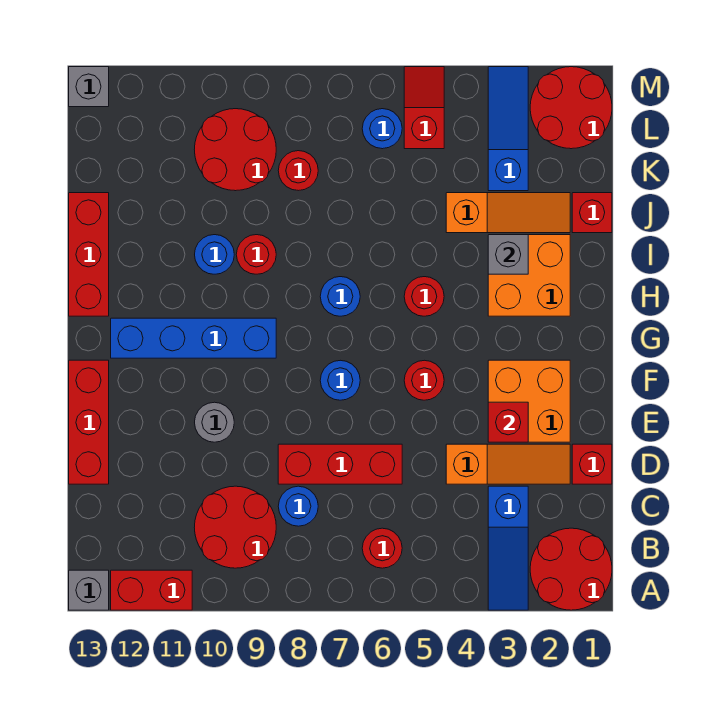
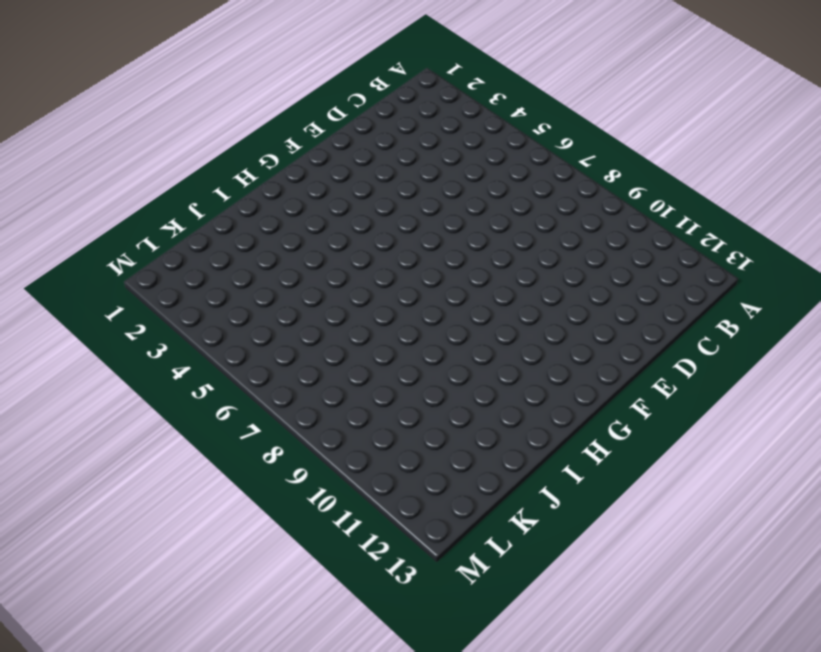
none -> red 2x2 round brick [530,528,612,610]
none -> blue 1x3 slope [488,486,528,610]
none -> red 1x2 brick [111,570,192,610]
none -> grey 1x1 brick [69,570,109,610]

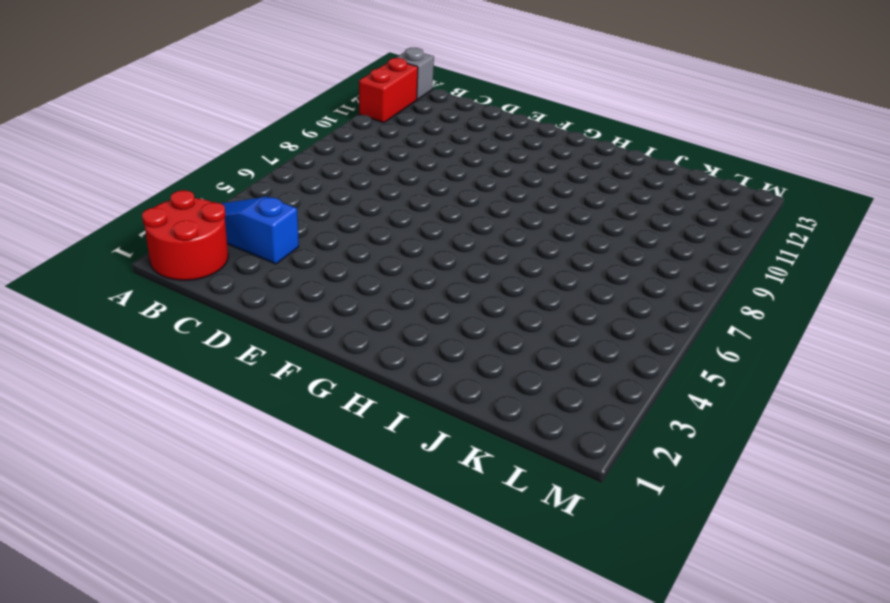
none -> red 1x1 round brick [362,528,402,568]
none -> red 2x2 round brick [194,486,276,568]
none -> blue 1x1 round brick [278,486,318,526]
none -> red 1x1 brick [572,444,612,484]

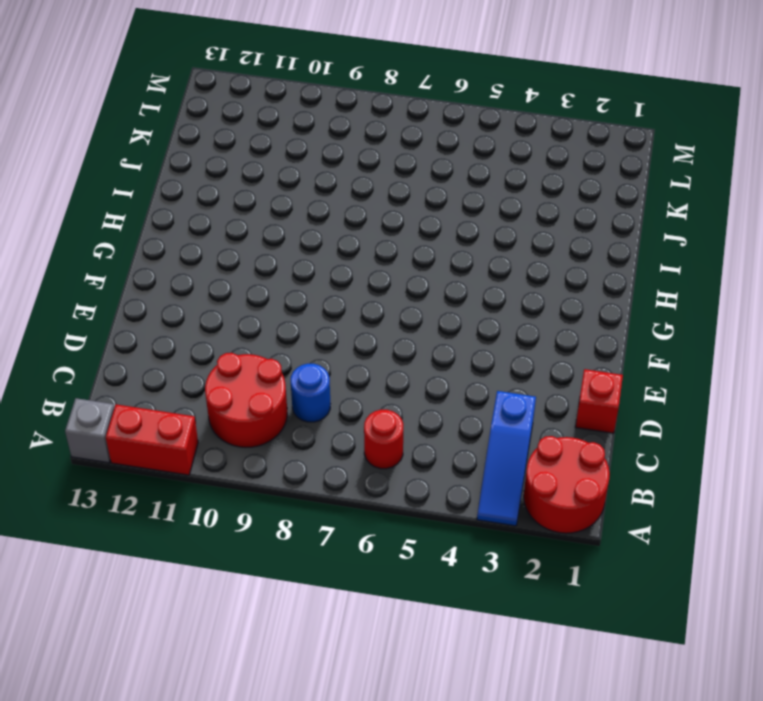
none -> orange 1x3 slope [446,444,570,484]
none -> red 1x3 brick [278,444,402,484]
none -> red 1x3 brick [69,360,109,484]
none -> orange 2x2 brick [488,360,570,442]

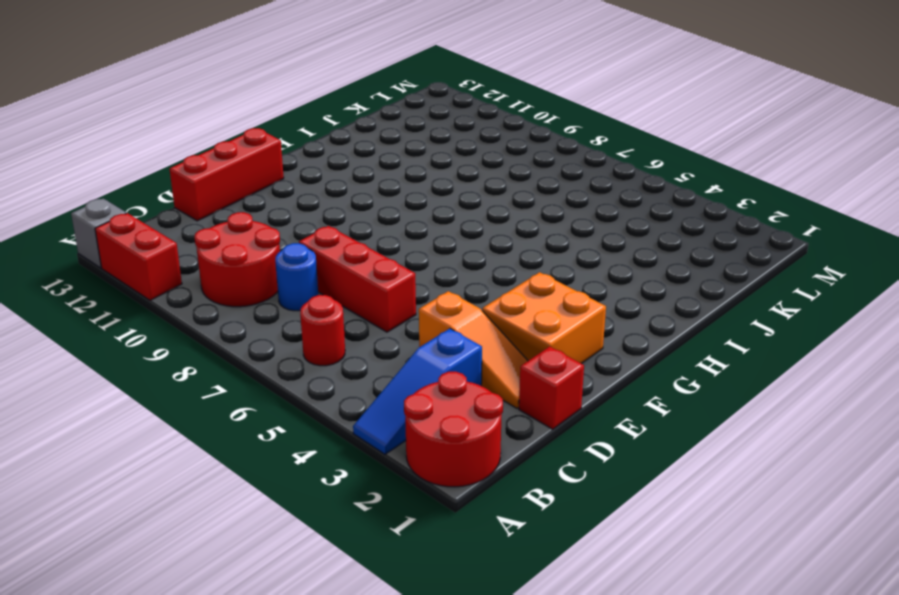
none -> grey 1x1 round brick [195,402,234,442]
none -> red 1x1 round brick [404,360,444,400]
none -> blue 1x1 round brick [320,360,360,400]
none -> blue 1x4 brick [111,318,276,358]

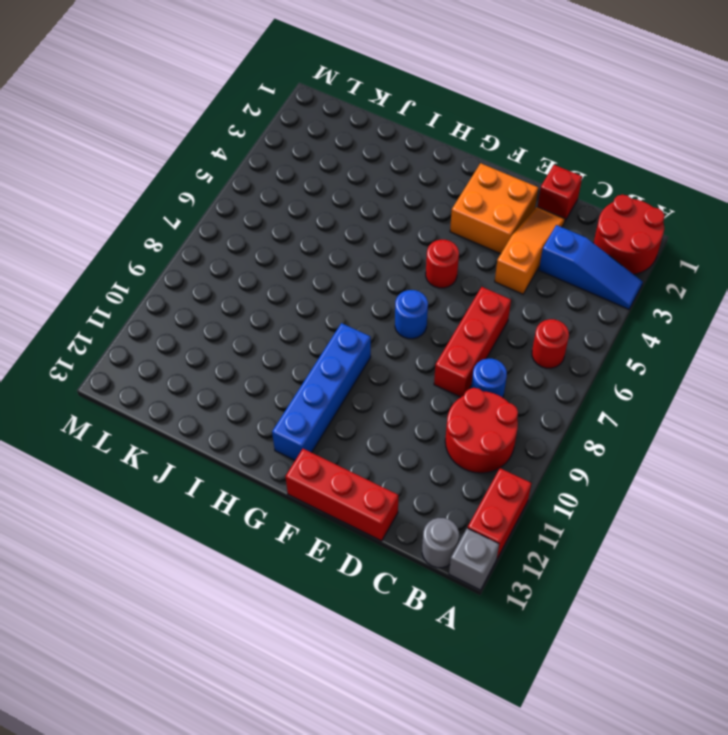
grey 1x1 round brick [422,518,459,568] -> grey 1x1 round brick moved to [195,402,234,442]
none -> orange 2x2 brick [488,235,570,316]
none -> red 1x1 round brick [404,277,444,316]
none -> blue 1x1 round brick [320,277,360,316]
none -> red 1x3 brick [69,193,109,316]

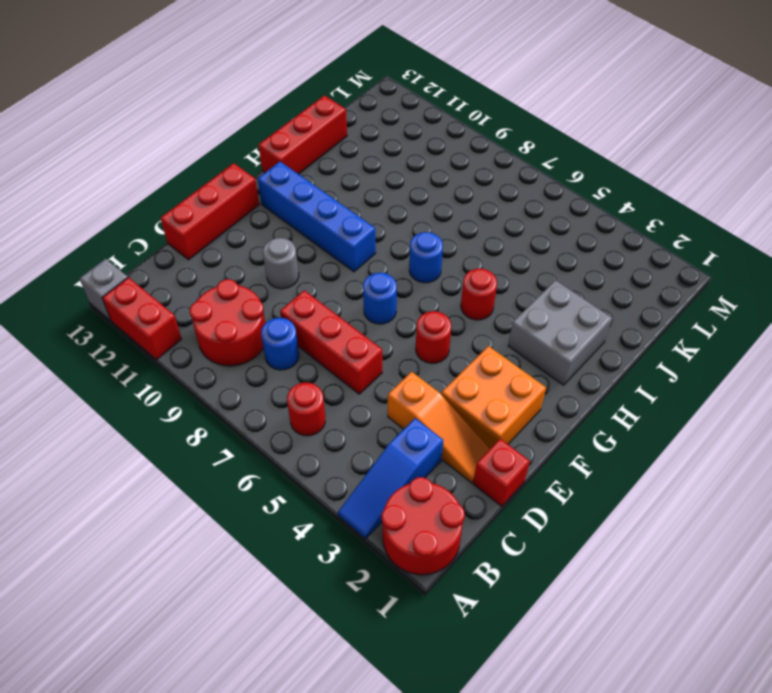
grey 2x2 brick [508,280,612,385] -> orange 2x2 brick [488,235,570,316]
none -> red 1x1 round brick [236,235,276,274]
none -> blue 1x1 round brick [195,235,234,274]
none -> red 1x1 brick [572,193,612,233]
none -> orange 1x3 slope [446,193,570,233]

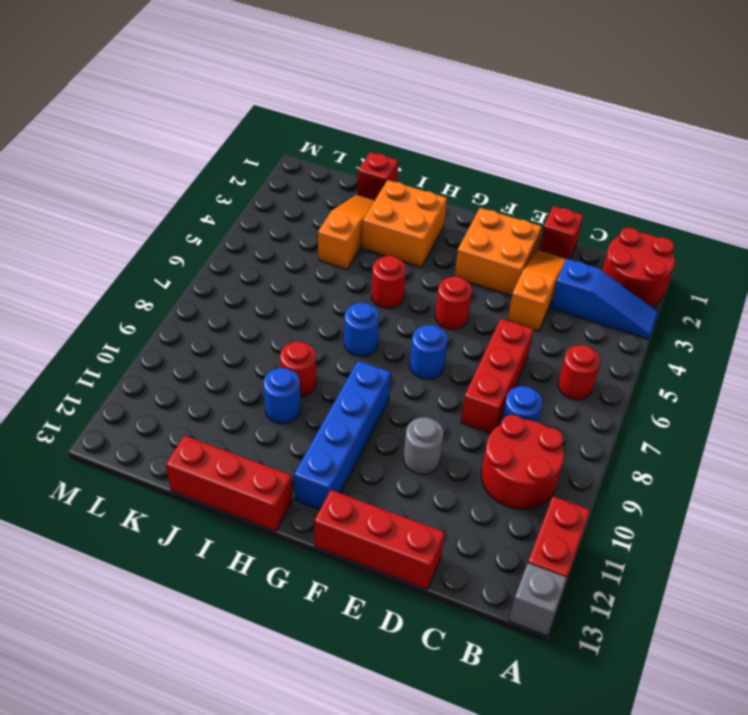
none -> blue 1x3 slope [488,67,528,191]
none -> red 1x1 round brick [278,151,318,191]
none -> red 2x2 round brick [194,109,276,191]
none -> red 2x2 round brick [530,67,612,149]

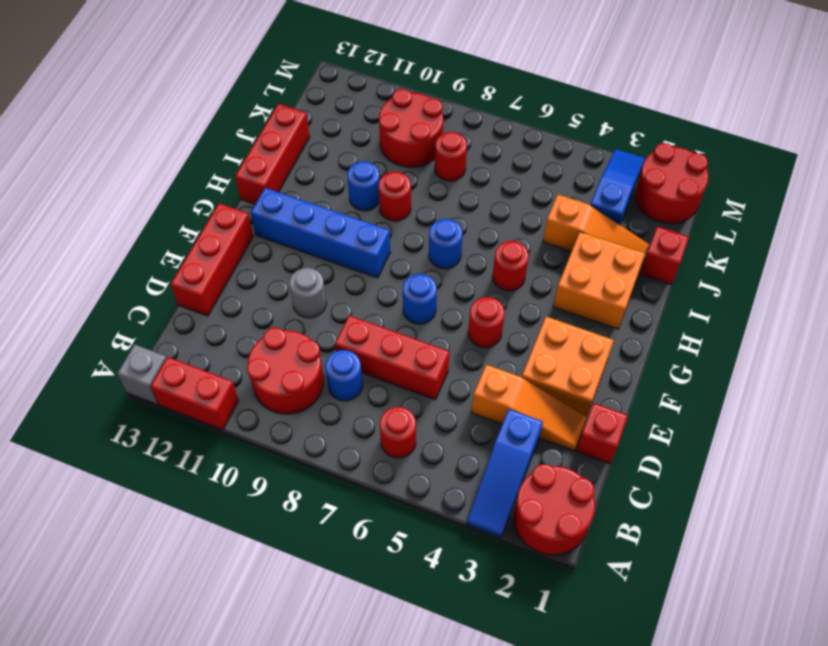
none -> red 1x2 slope [404,67,444,149]
none -> blue 1x1 round brick [362,109,402,149]
none -> grey 1x1 brick [69,67,109,107]
none -> red 1x1 brick [488,402,528,442]

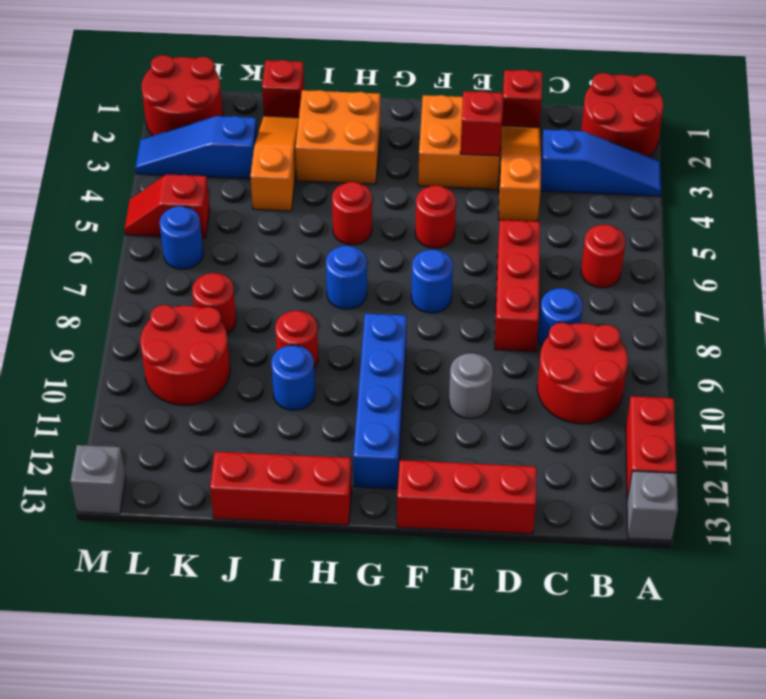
none -> grey 1x1 brick [488,235,528,274]

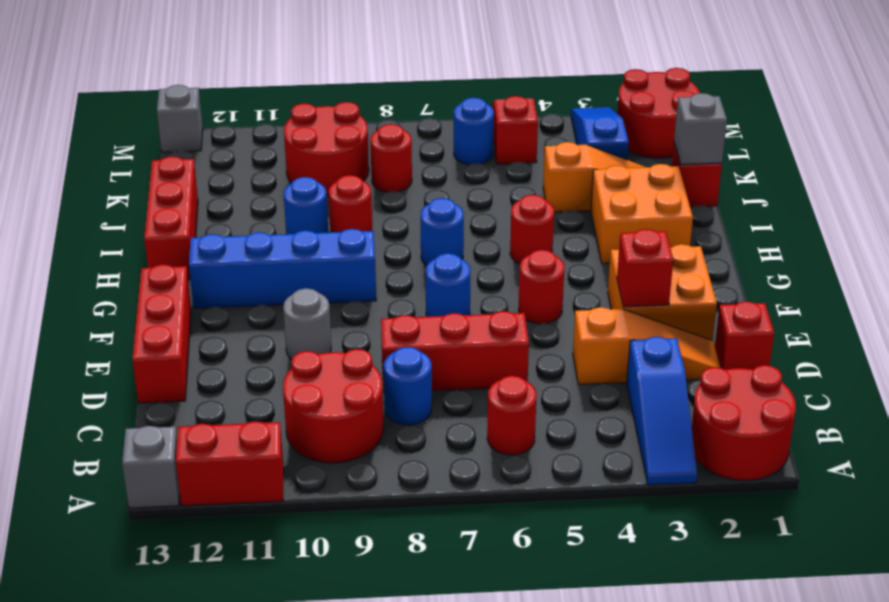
grey 1x1 brick [674,93,727,165] -> grey 1x1 brick moved to [488,235,528,274]

